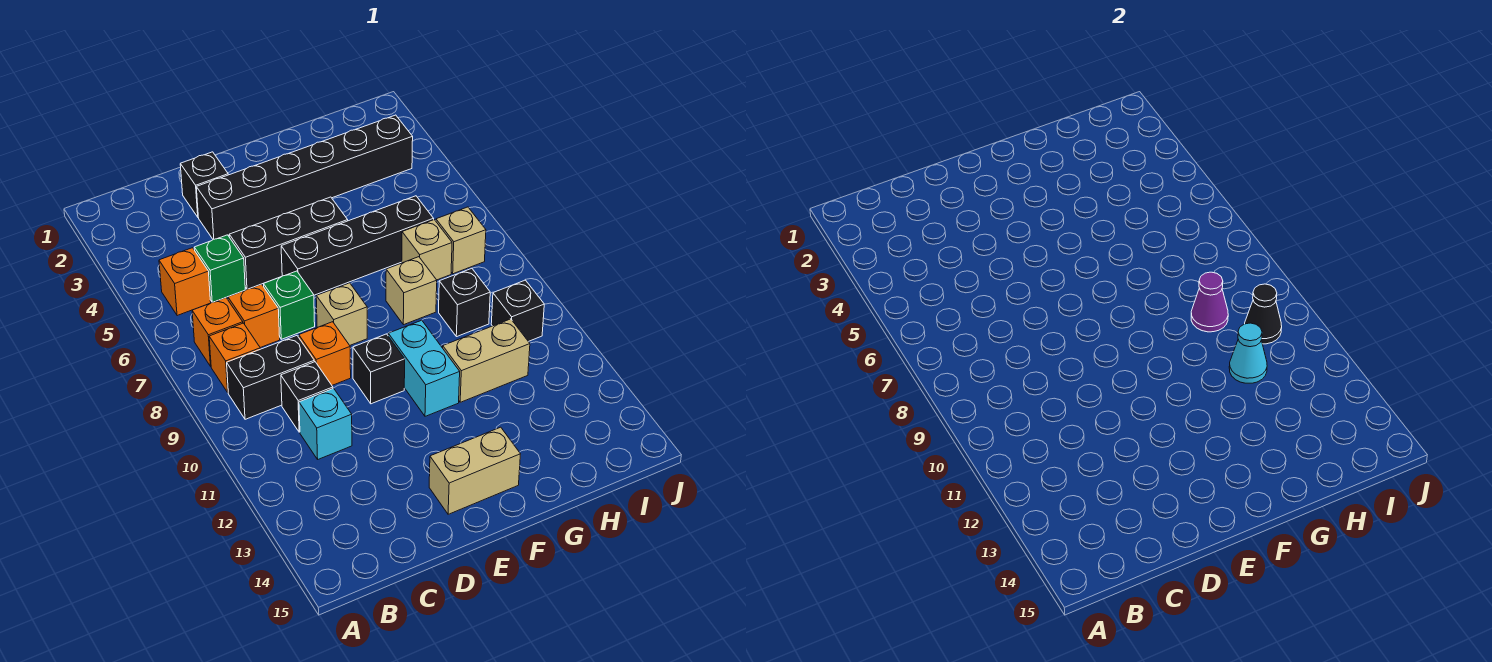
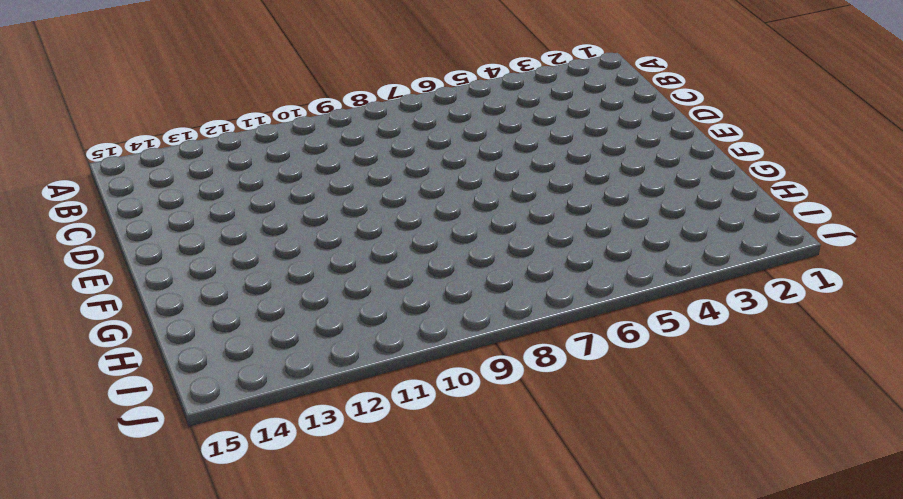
none -> orange 1x1 brick [159,248,211,316]
none -> orange 1x1 brick [192,298,243,366]
none -> orange 1x1 brick [209,323,260,392]

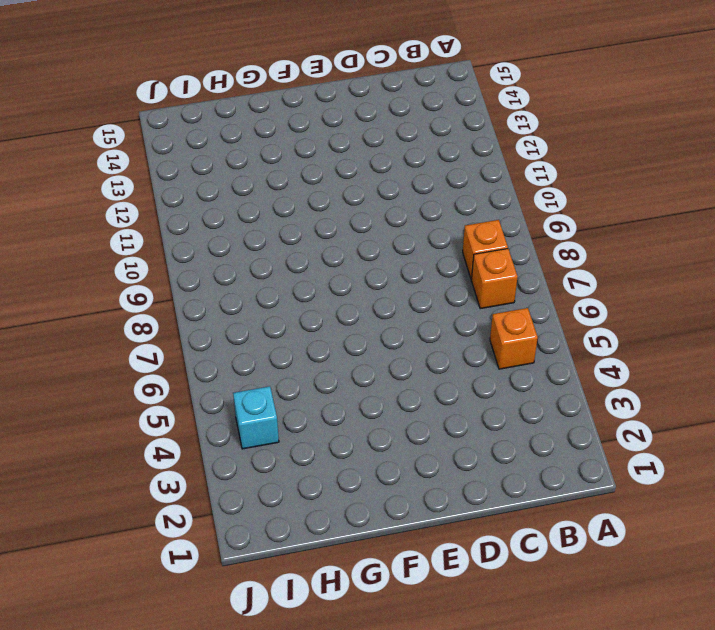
cyan 1x1 brick [233,386,279,449] -> cyan 1x1 brick moved to [299,388,352,459]
none -> black 1x2 brick [227,336,314,419]
none -> green 1x1 brick [194,235,245,302]
none -> orange 1x1 brick [228,284,280,348]

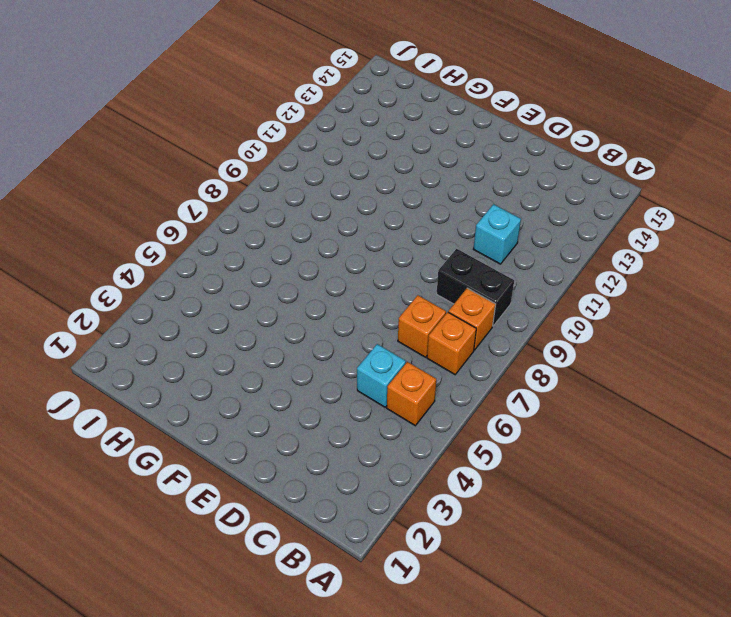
cyan 1x1 brick [357,344,406,407] -> green 1x1 brick [194,235,245,302]
none -> black 1x1 brick [281,362,333,432]
none -> black 1x1 brick [180,152,228,217]
none -> black 1x6 brick [196,115,413,239]

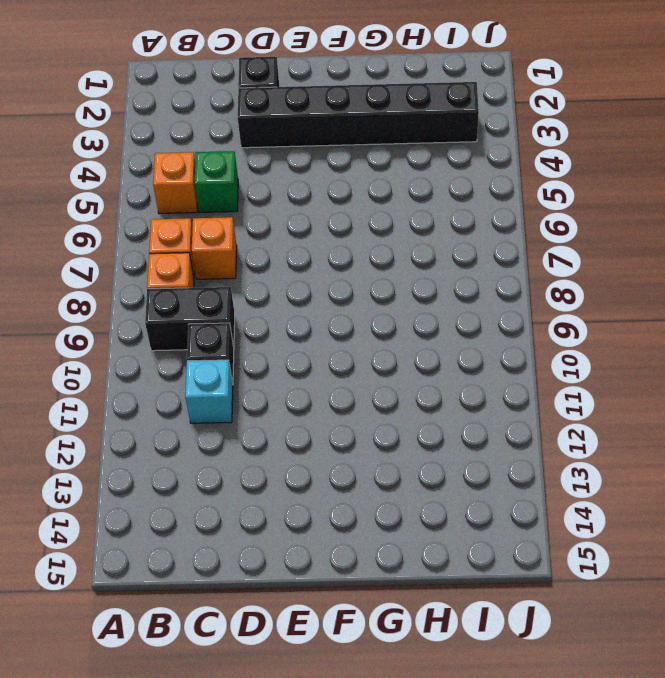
none -> black 1x3 brick [229,197,348,289]
none -> green 1x1 brick [264,271,315,339]
none -> orange 1x1 brick [299,322,351,385]

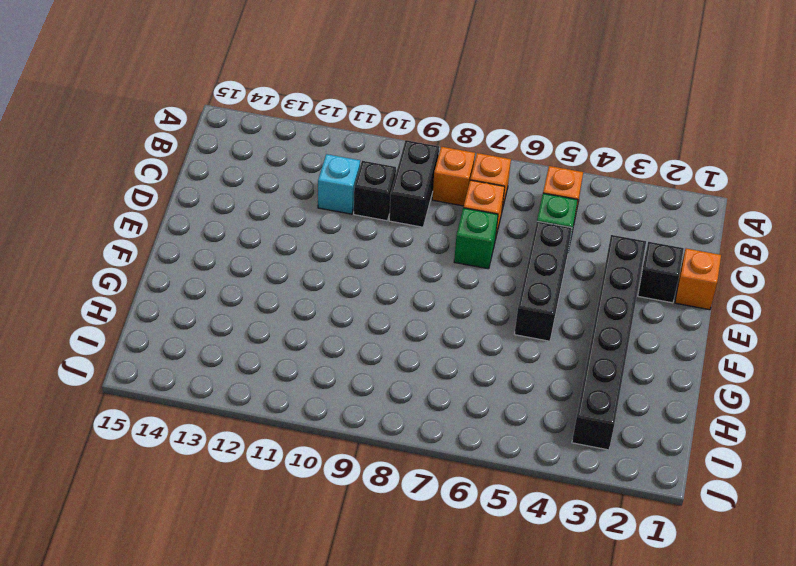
orange 1x1 brick [675,249,721,310] -> orange 1x1 brick moved to [299,322,351,385]
none -> black 1x4 brick [281,196,434,295]
none -> tan 1x1 brick [316,283,367,345]
none -> black 1x1 brick [353,334,405,404]

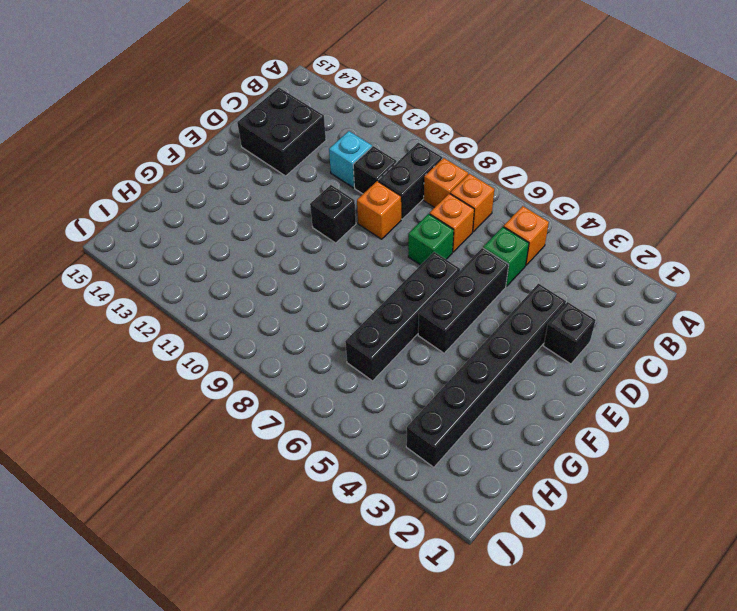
black 2x2 brick [237,88,326,176] -> none
none -> tan 1x1 brick [316,283,367,345]
none -> tan 1x2 brick [429,427,520,514]
none -> cyan 1x2 brick [388,320,460,416]

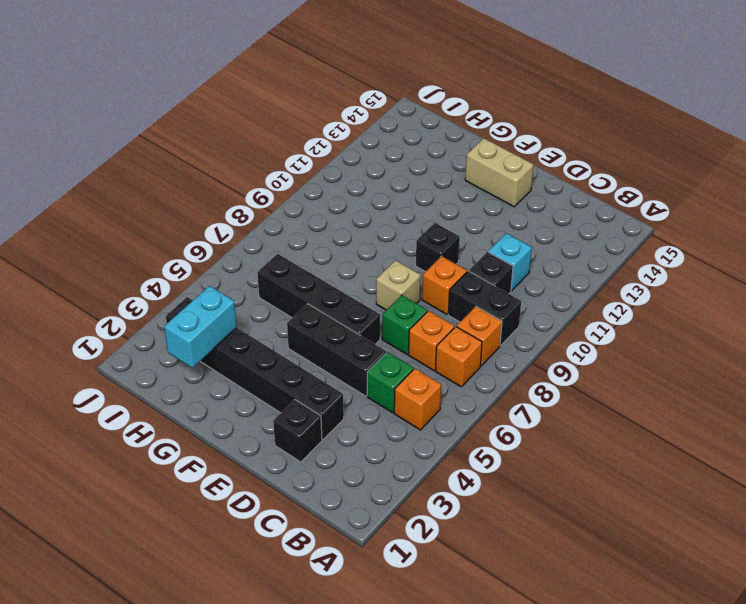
cyan 1x2 brick [164,286,237,368] -> cyan 1x2 brick moved to [388,320,460,416]
none -> tan 1x1 brick [386,257,437,325]
none -> tan 1x2 brick [443,319,530,402]
none -> tan 1x1 brick [402,220,452,280]

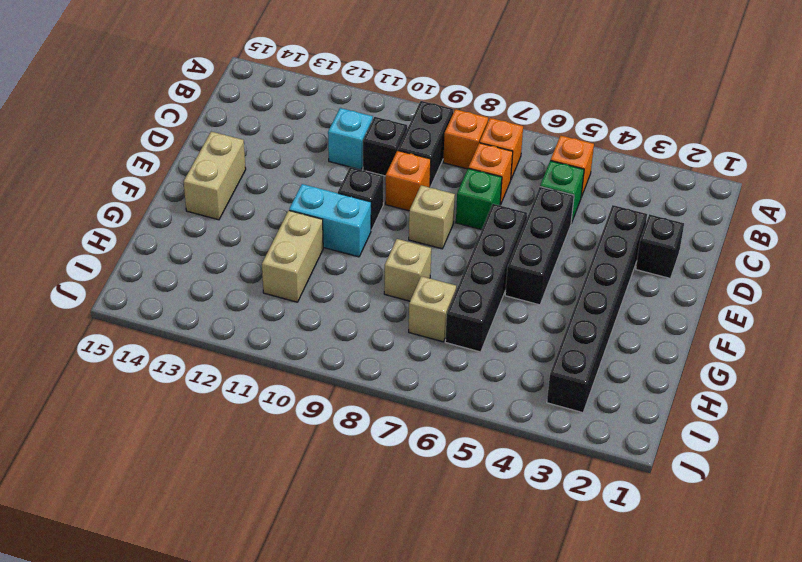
none -> black 1x1 brick [439,268,490,337]
none -> tan 1x1 brick [436,207,486,274]
none -> black 1x1 brick [491,280,544,342]

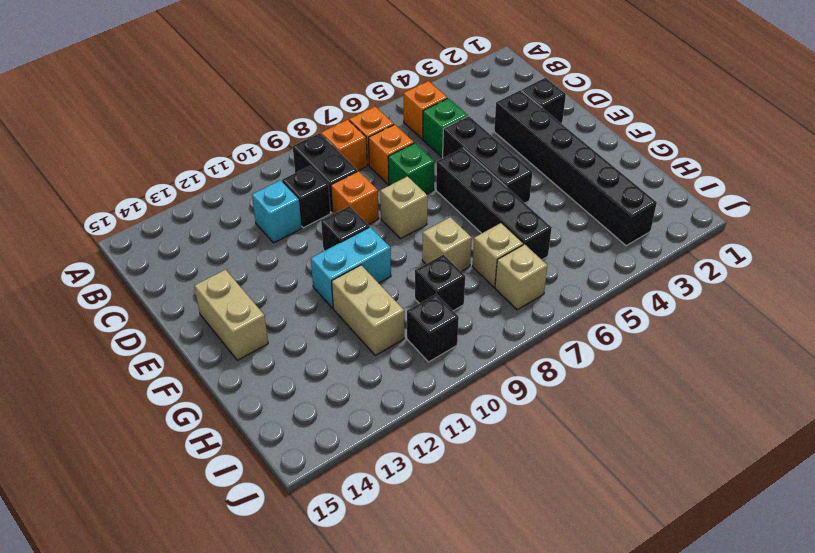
none -> purple 1x1 cone [1191,272,1228,332]
none -> cyan 1x1 cone [1229,323,1267,383]
none -> black 1x1 cone [1245,284,1282,344]

